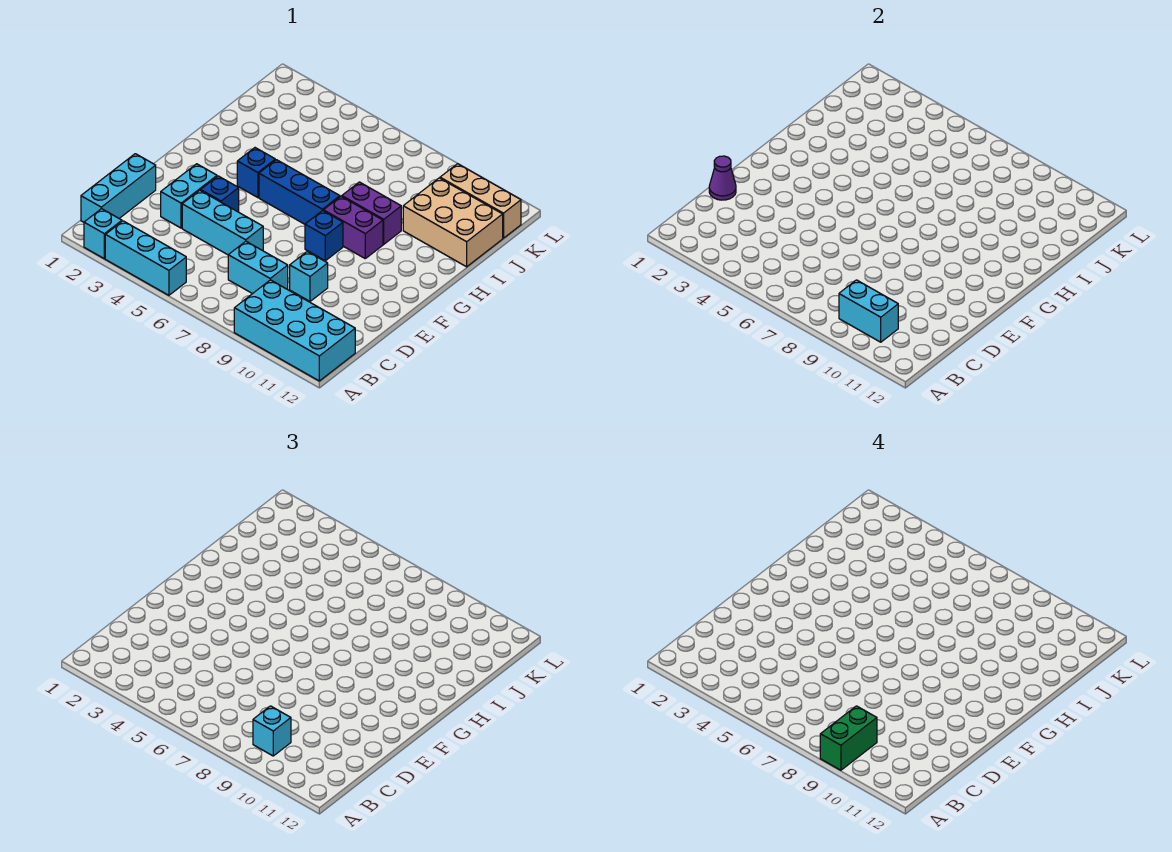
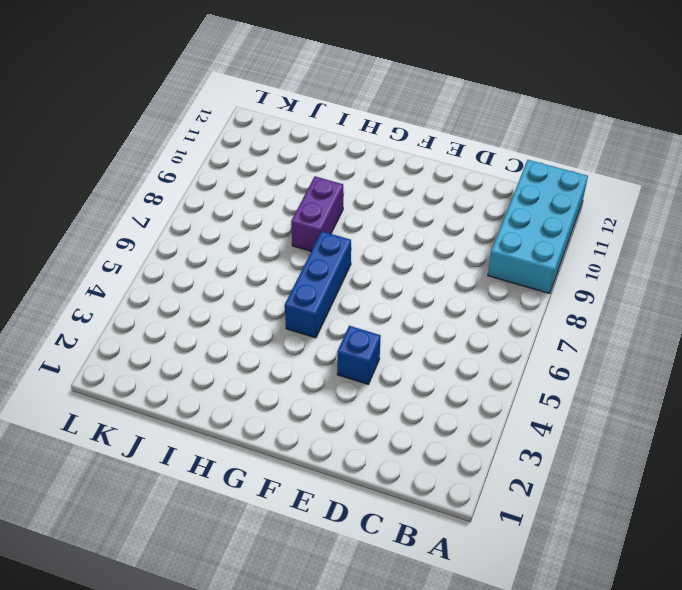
none -> cyan 1x1 brick [84,209,122,259]
none -> cyan 1x3 brick [105,221,186,295]
none -> cyan 1x3 brick [81,154,156,222]

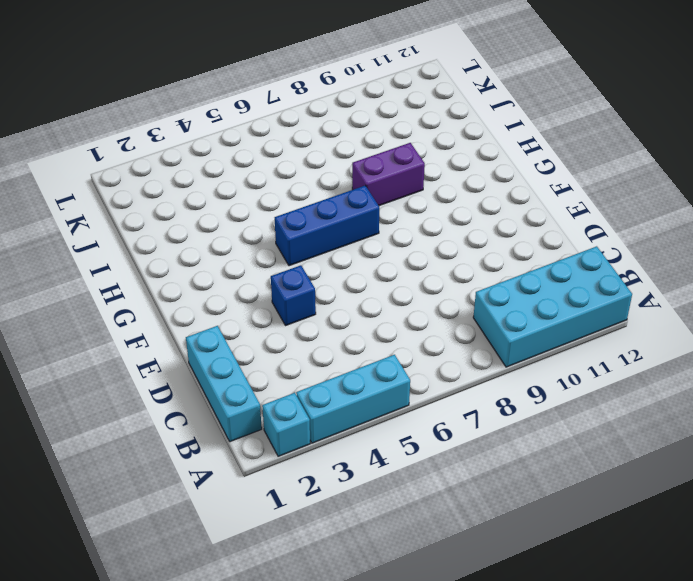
none -> cyan 1x2 brick [228,241,288,294]
none -> cyan 1x2 brick [161,164,217,228]
none -> cyan 1x3 brick [182,190,263,255]

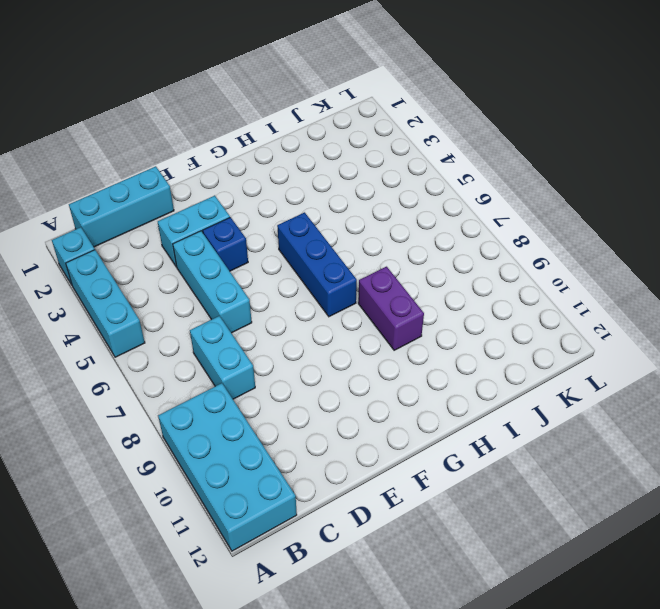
none -> cyan 1x1 brick [290,251,328,301]
none -> blue 1x1 brick [305,211,343,261]
none -> blue 1x1 brick [237,148,275,198]

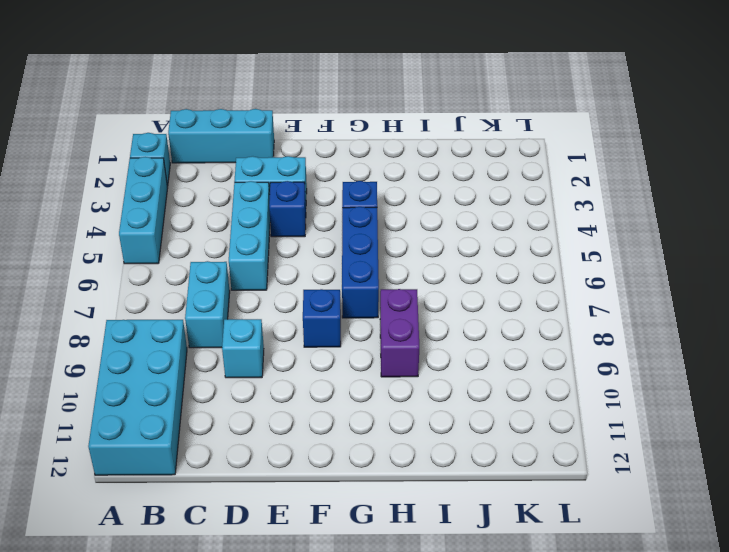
none -> purple 1x2 brick [323,196,383,258]
none -> tan 2x3 brick [403,178,503,267]
none -> tan 1x3 brick [440,164,521,238]

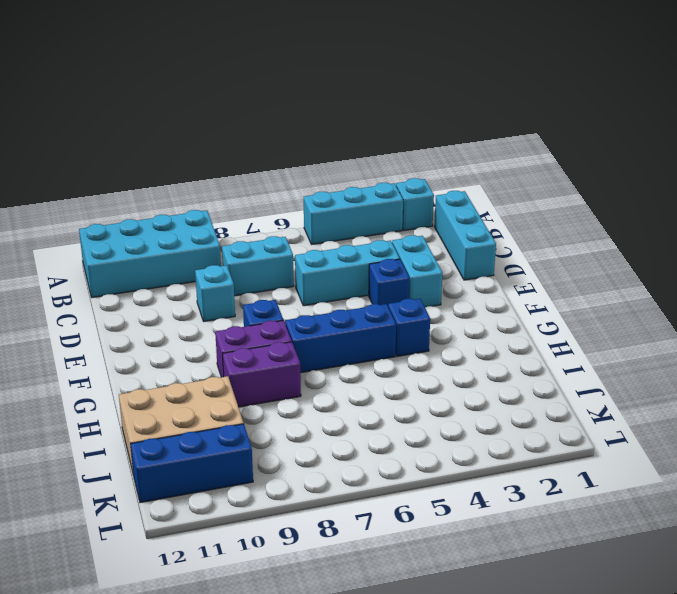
blue 1x3 brick [130,424,253,503] -> tan 1x3 brick [440,164,521,238]
none -> cyan 1x2 brick [839,280,898,342]
none -> purple 1x1 cone [709,156,736,200]
none -> cyan 1x1 brick [253,706,291,756]

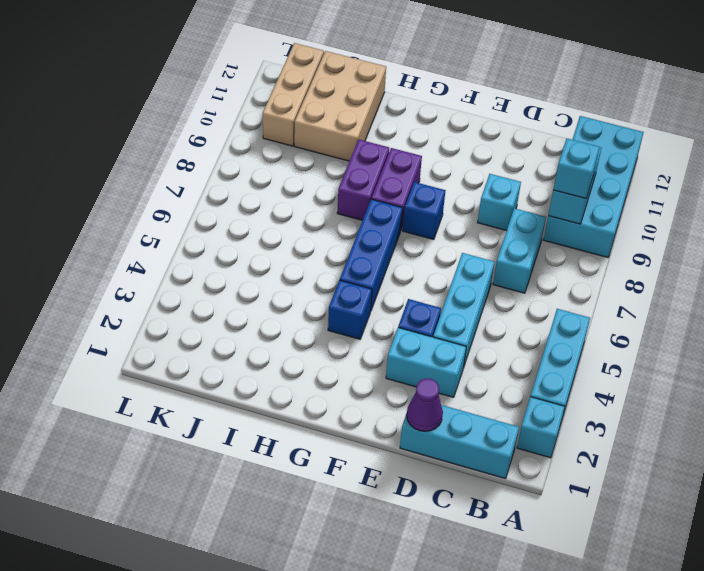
none -> green 1x2 brick [820,706,877,770]

